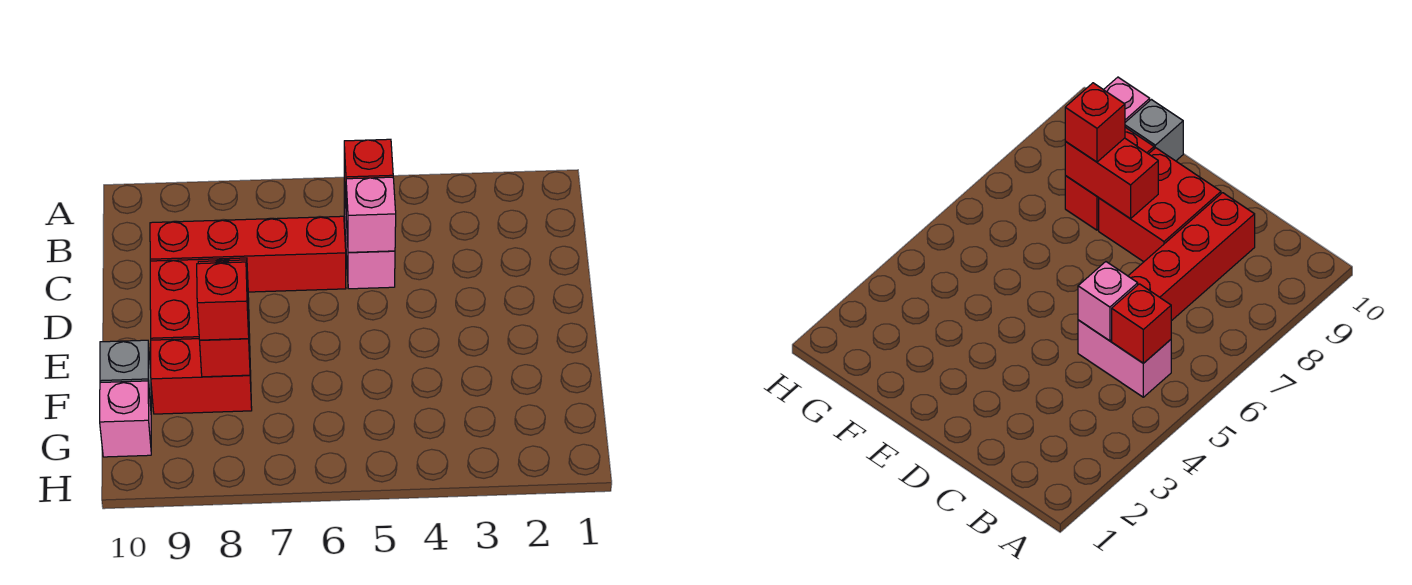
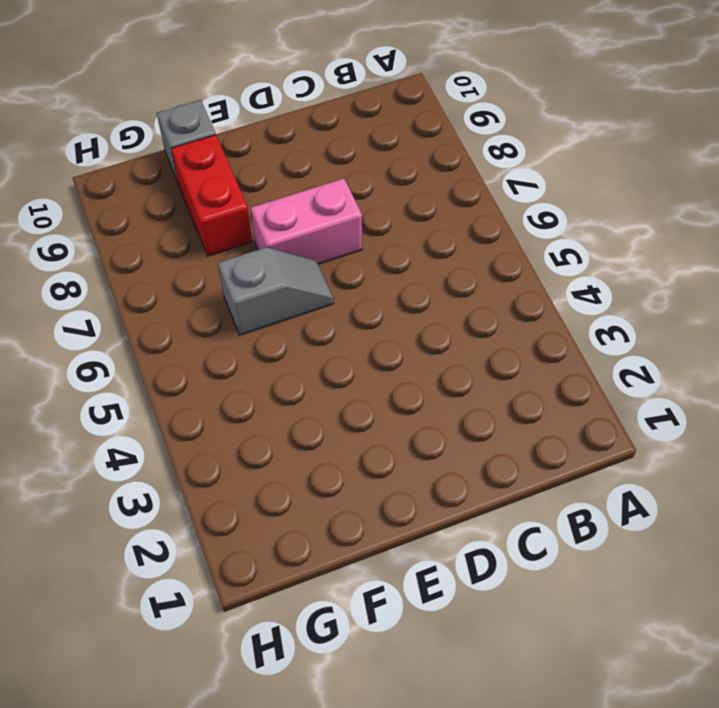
pink 1x2 brick [251,179,362,264] -> pink 1x2 brick moved to [344,183,395,289]
grey 1x2 slope [218,247,334,335] -> none
none -> red 1x4 brick [150,216,346,292]
none -> red 2x2 brick [150,258,250,352]

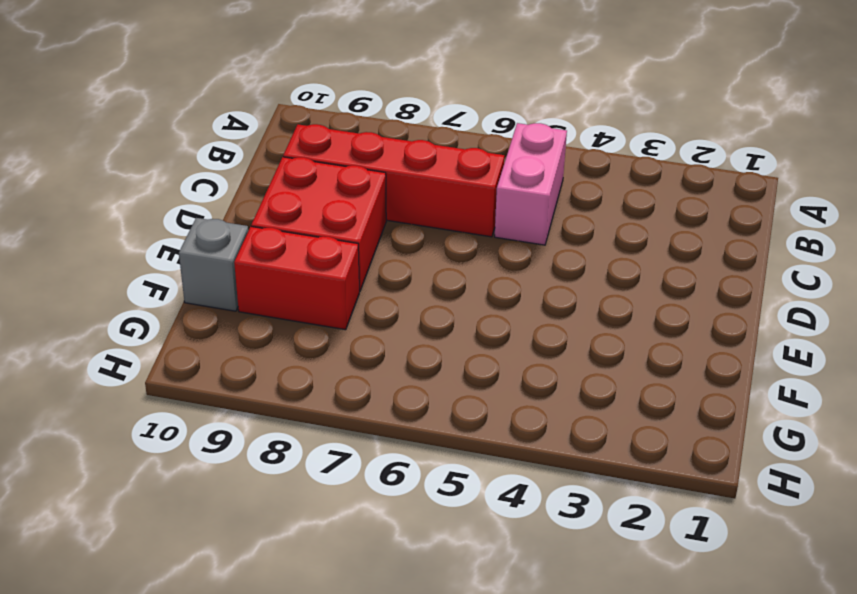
none -> pink 1x1 brick [100,381,151,457]
none -> red 1x1 brick [344,139,393,202]

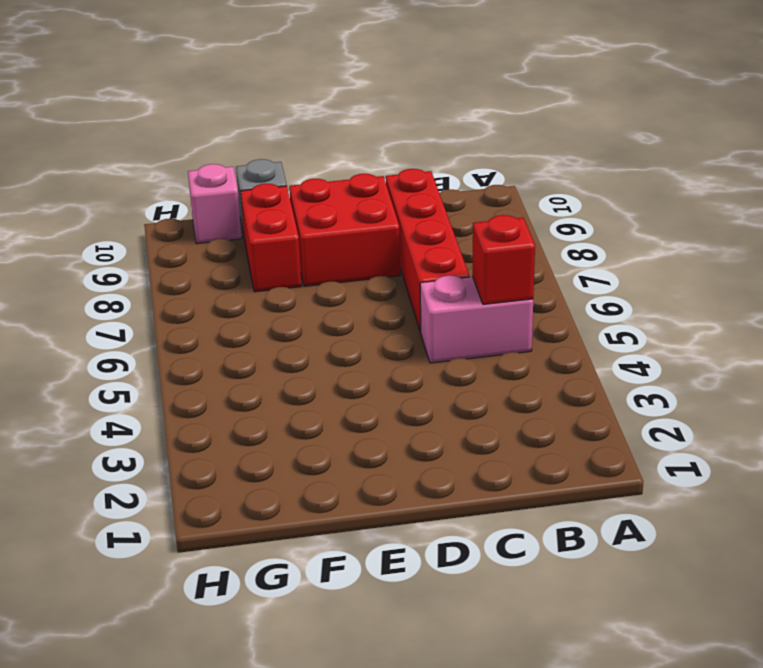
none -> pink 1x1 brick [346,177,396,252]
none -> red 1x2 brick [198,260,250,377]

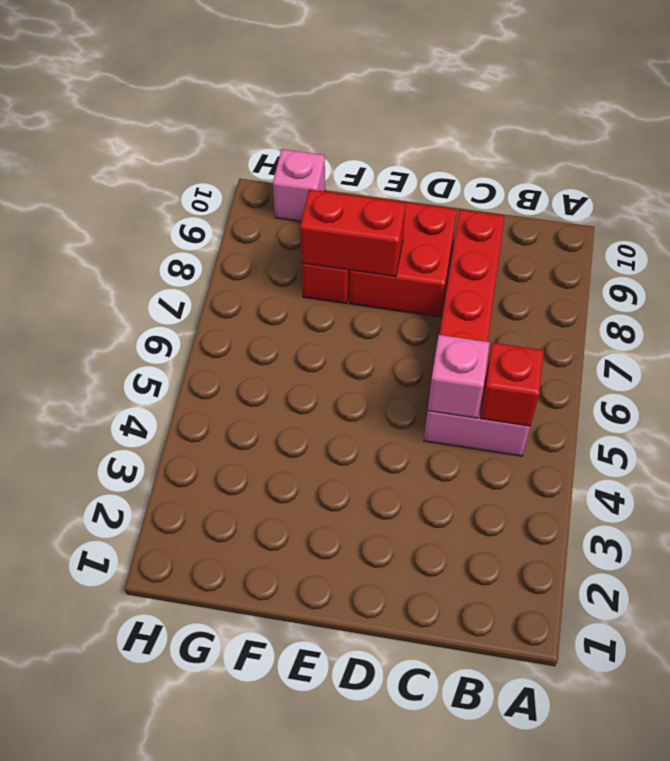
none -> grey 1x1 brick [100,340,151,406]
none -> red 1x1 brick [197,262,249,340]

